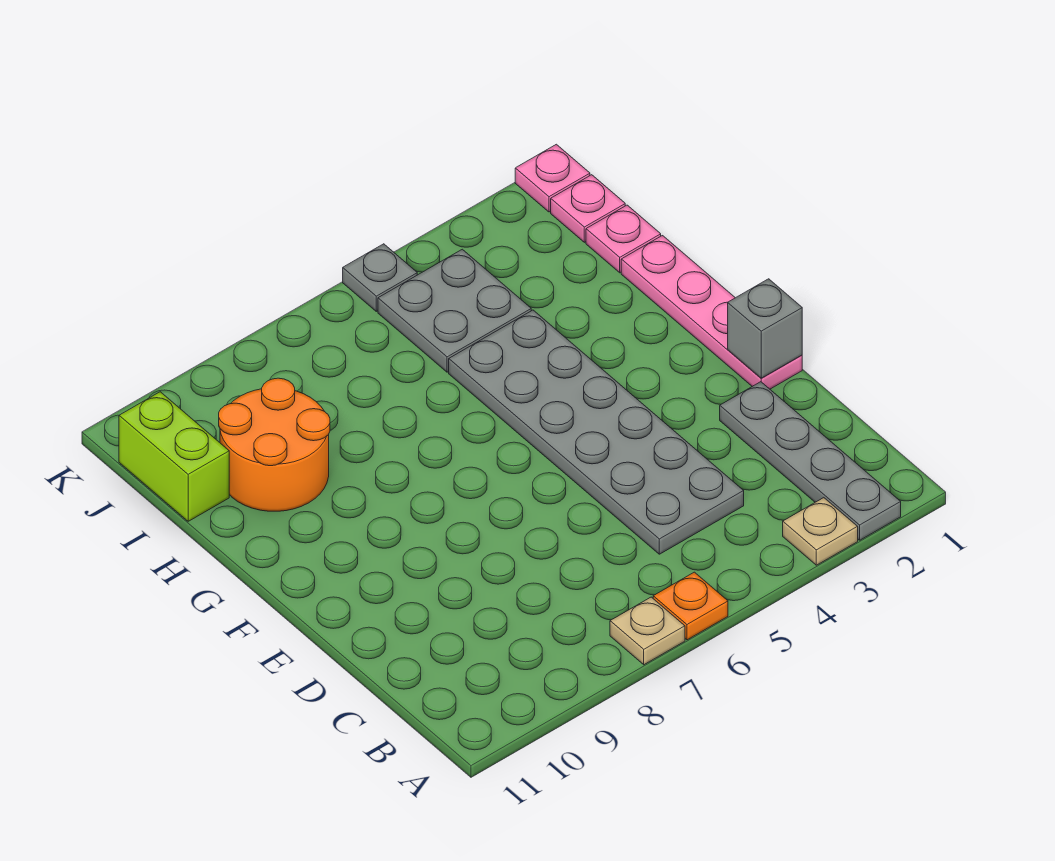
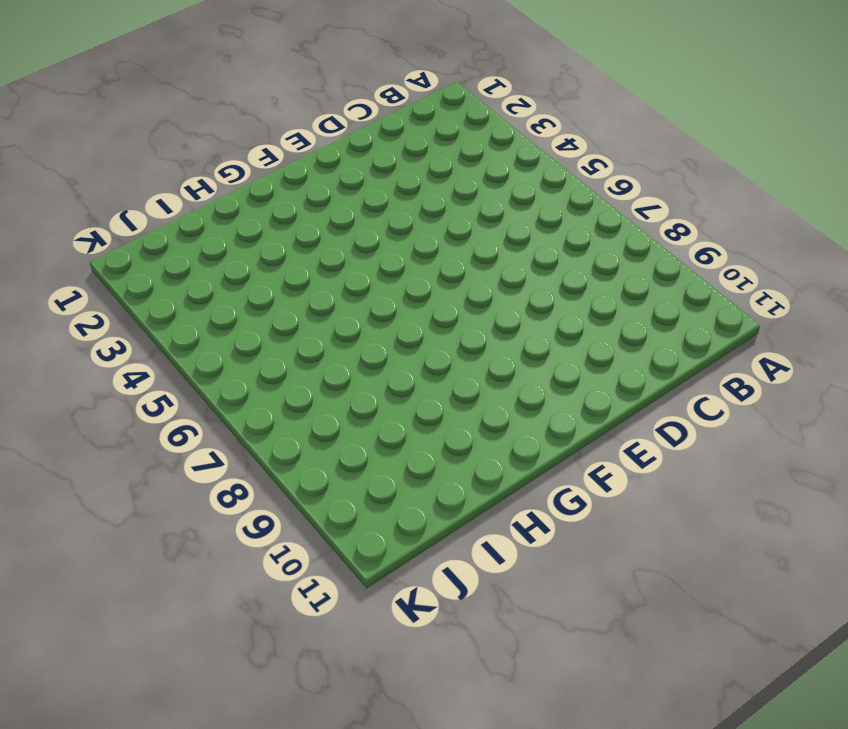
none -> grey 1x4 plate [720,382,901,540]
none -> tan 1x1 plate [783,498,858,565]
none -> orange 1x1 plate [653,572,728,640]

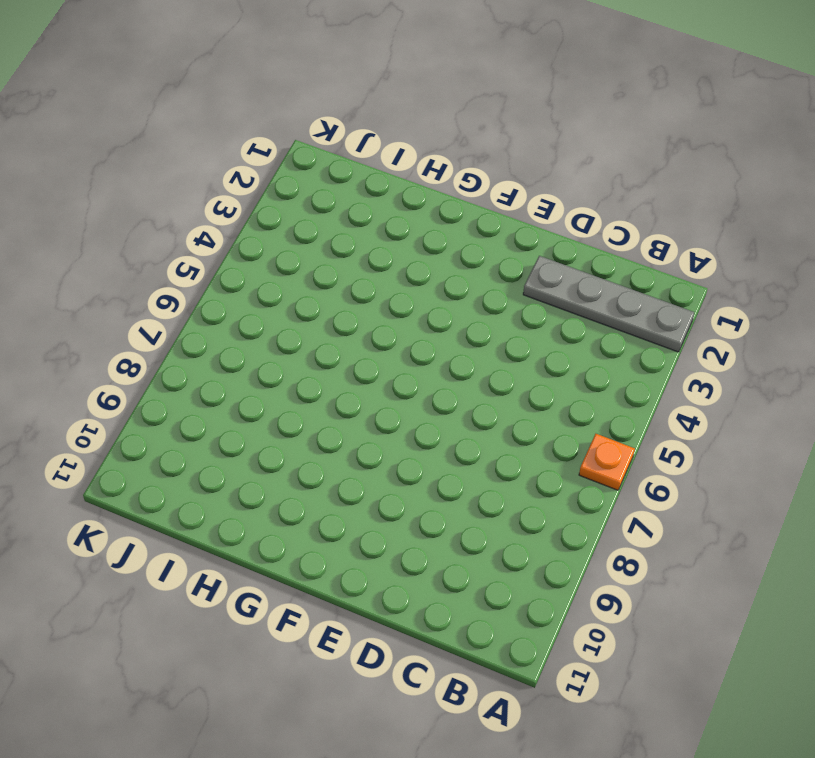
none -> tan 1x1 plate [783,498,858,565]
none -> tan 1x1 plate [610,597,685,665]
none -> grey 2x6 plate [449,310,744,554]

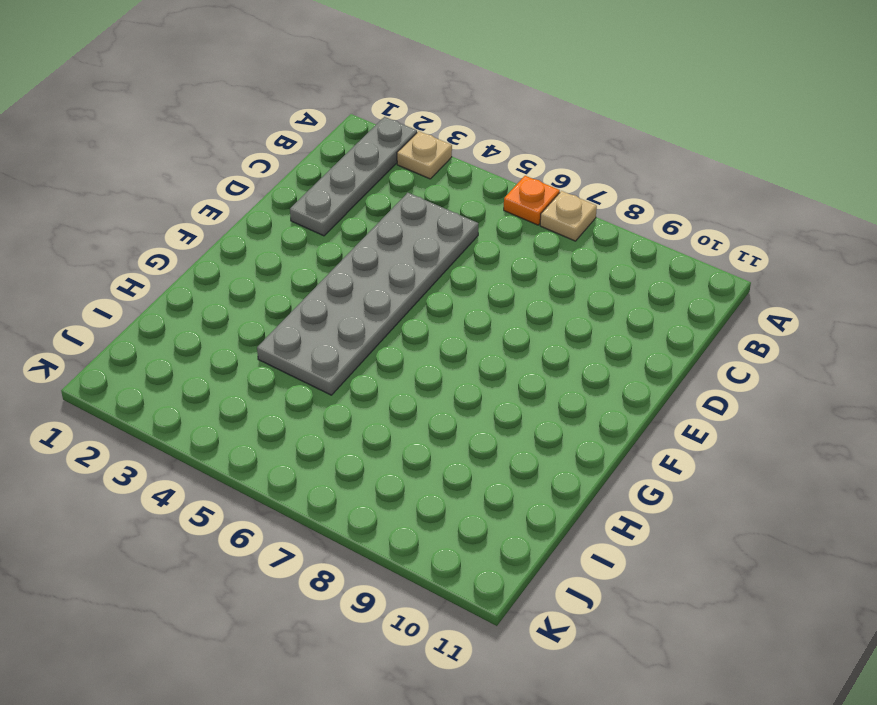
none -> pink 1x4 plate [621,236,802,389]
none -> orange 2x2 round brick [219,378,330,511]
none -> pink 1x1 plate [586,205,661,273]

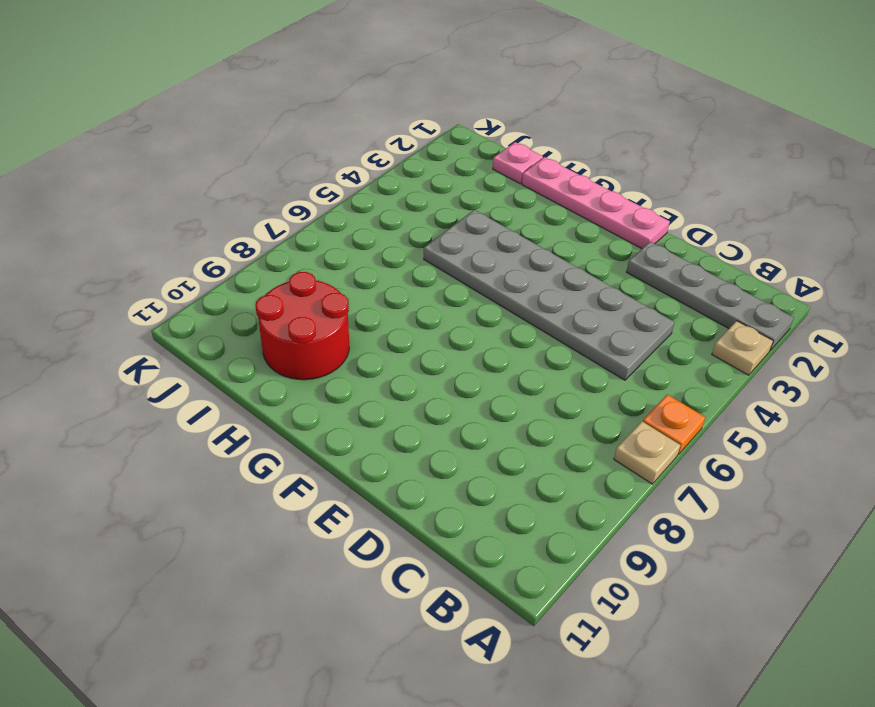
red 2x2 round brick [256,272,349,380] -> orange 2x2 round brick [219,378,330,511]
none -> grey 2x2 plate [378,249,531,372]
none -> lime 1x2 brick [119,392,229,521]
none -> pink 1x1 plate [551,175,625,242]

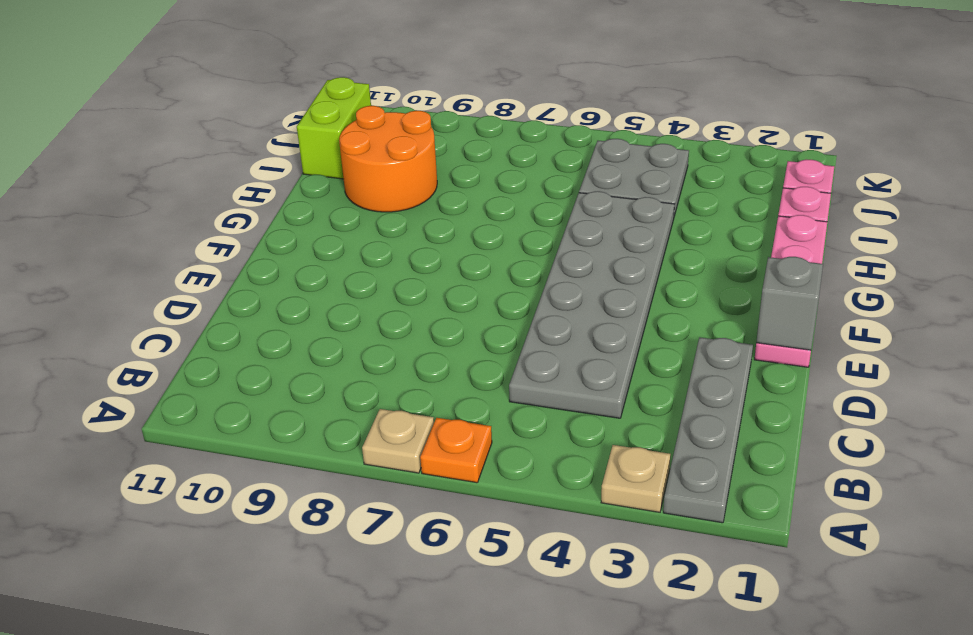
none -> pink 1x1 plate [515,144,590,212]
none -> grey 1x1 plate [343,244,417,311]

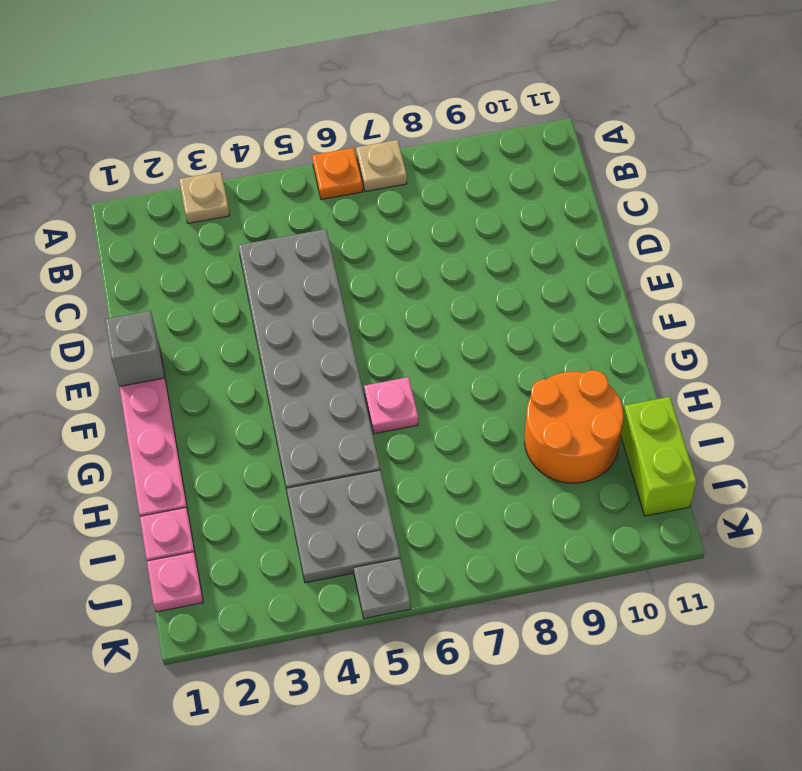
pink 1x1 plate [364,377,418,434] -> pink 1x1 plate moved to [515,144,590,212]
none -> grey 1x4 plate [720,382,901,540]

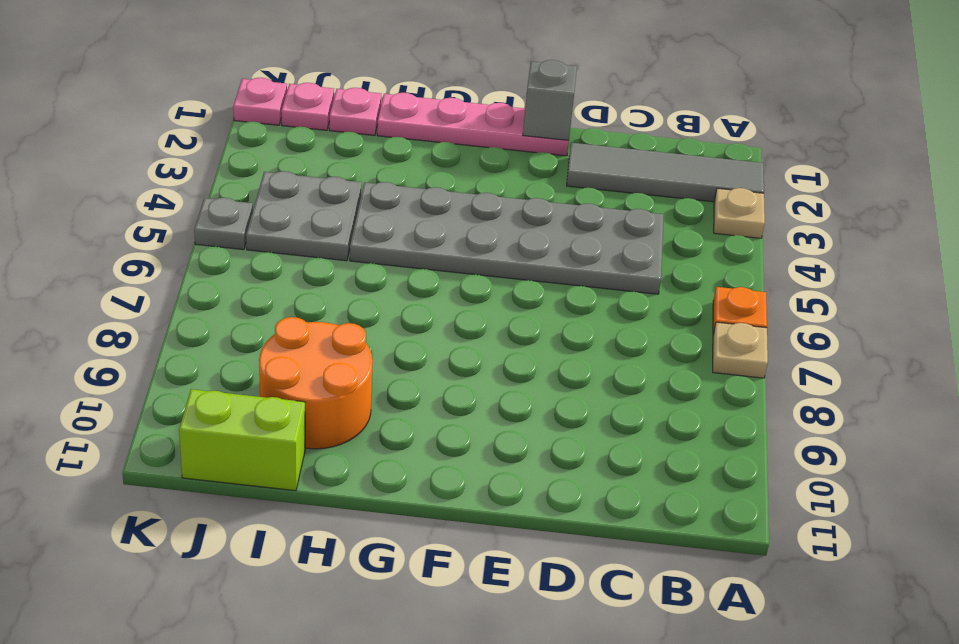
grey 1x4 tile [567,143,764,202] -> grey 1x4 plate [720,382,901,540]

